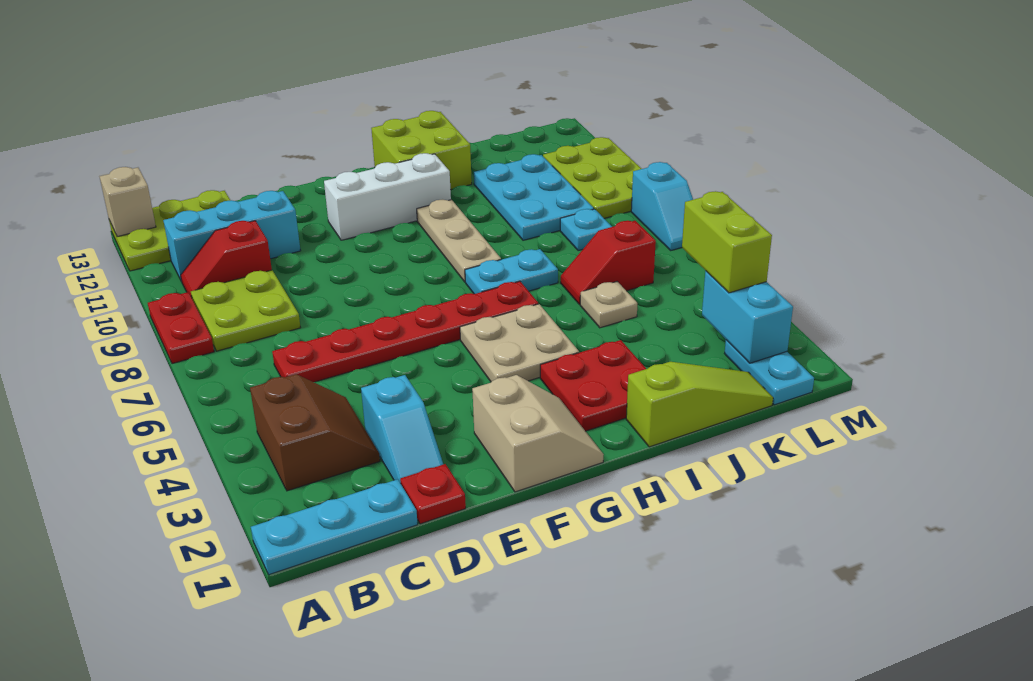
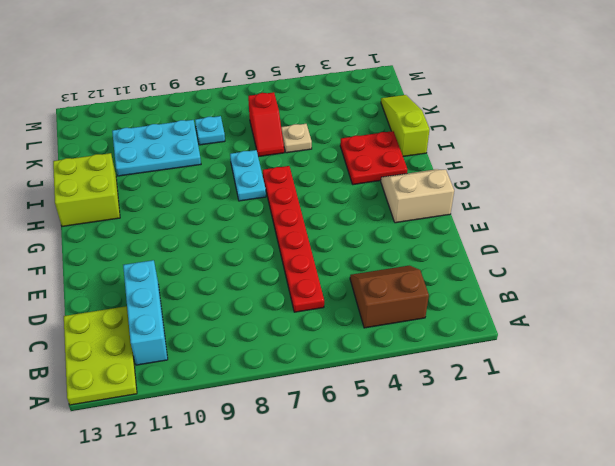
none -> cyan 1x3 plate [251,479,418,575]
none -> red 1x2 plate [148,292,214,364]
none -> lime 2x2 plate [191,270,301,351]

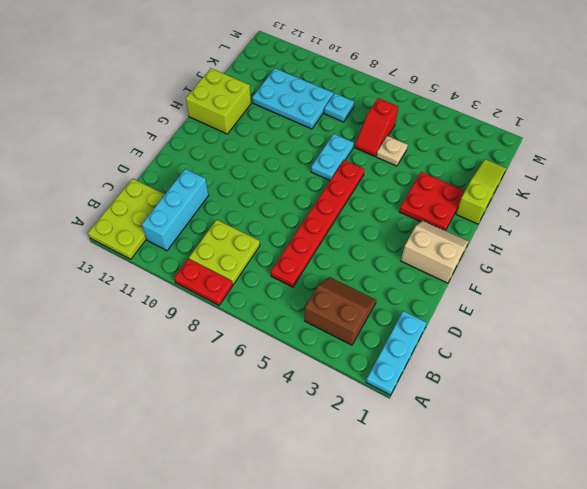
none -> red 1x2 slope [181,221,272,297]
none -> red 1x1 plate [400,464,466,524]
none -> cyan 1x2 slope [361,375,443,483]

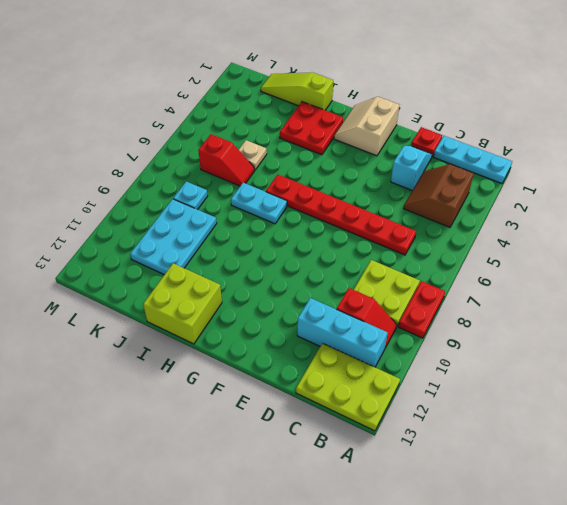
none -> white 1x3 brick [324,153,451,240]
none -> tan 2x2 plate [460,304,579,382]
none -> tan 1x3 plate [417,200,501,282]

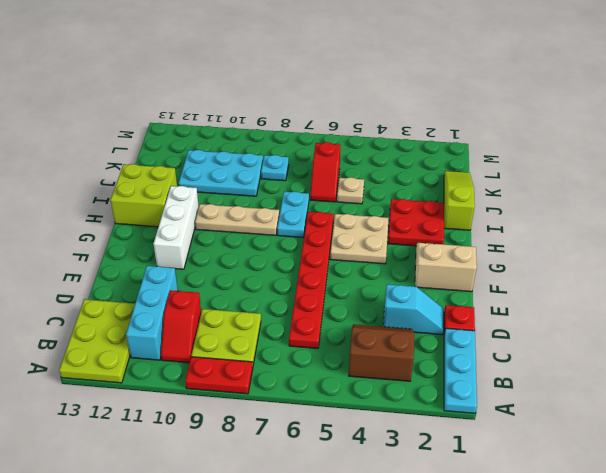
none -> cyan 1x2 plate [725,340,814,405]
none -> lime 2x3 plate [543,137,641,218]
none -> cyan 1x2 slope [631,162,693,250]

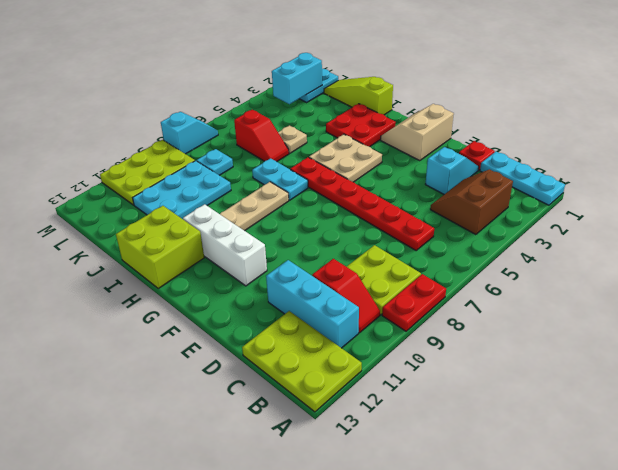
none -> tan 1x1 brick [100,167,156,237]
none -> lime 1x2 brick [682,191,772,293]

